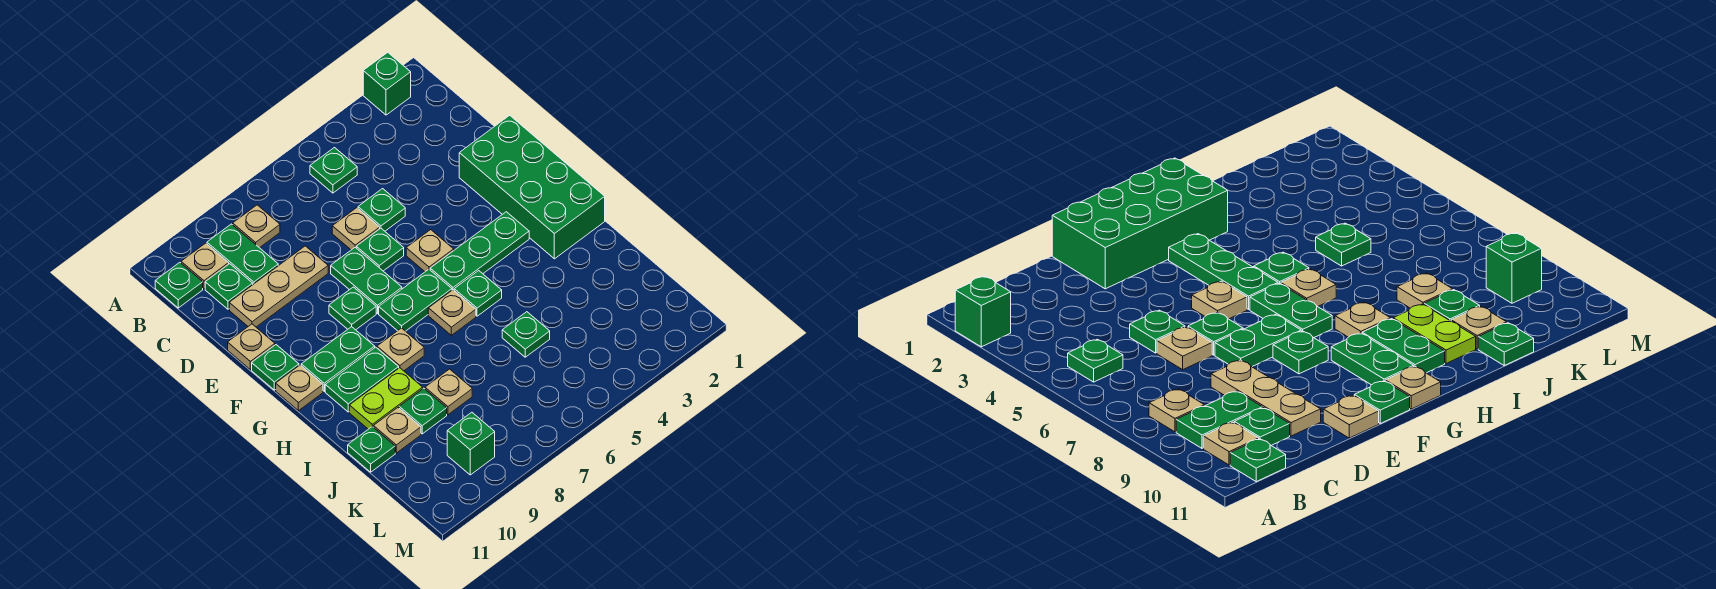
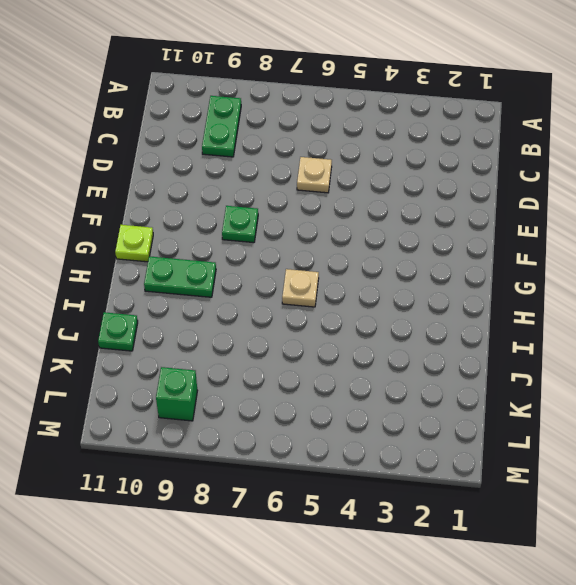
lime 1x1 plate [115,225,153,262] -> tan 1x1 plate [276,365,323,411]
none -> green 1x1 brick [363,52,411,115]
none -> green 1x1 plate [310,148,357,193]
none -> tan 1x1 plate [233,205,280,248]
none -> tan 1x1 plate [181,243,229,289]

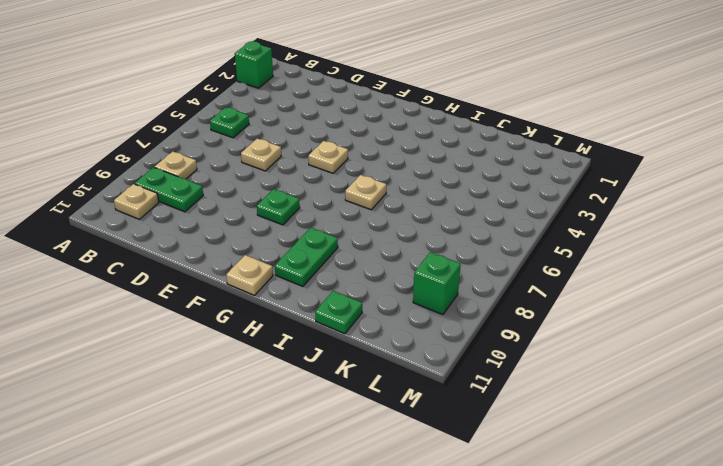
none -> green 1x1 plate [155,263,203,308]
none -> green 1x1 plate [205,264,253,309]
none -> green 1x1 plate [358,189,405,231]
none -> tan 1x3 plate [229,246,328,327]

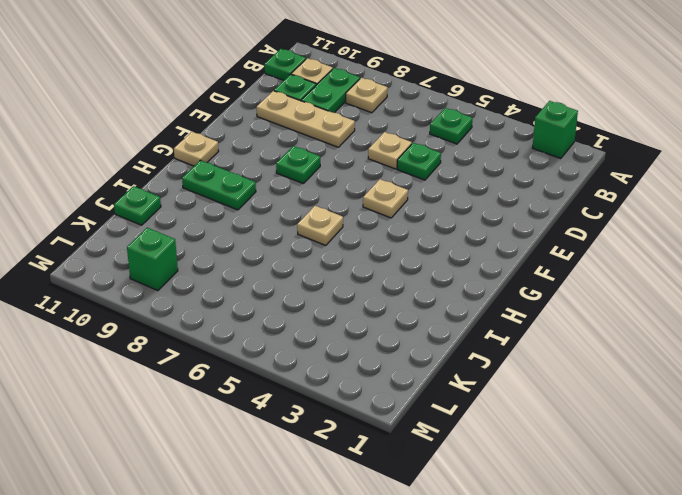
none -> green 2x4 brick [459,115,605,259]
none -> green 1x1 plate [356,228,404,271]
none -> green 1x2 plate [331,248,402,313]
none -> tan 1x1 plate [228,324,275,370]

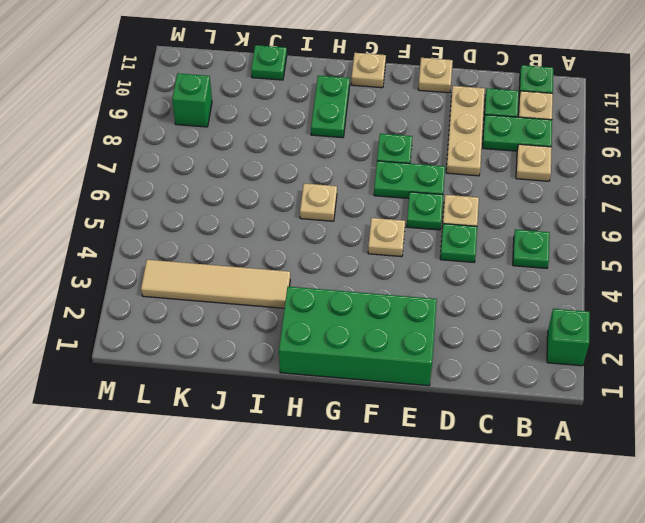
tan 1x4 tile [141,260,290,308] -> none
none -> green 1x1 plate [252,345,299,390]
none -> green 1x3 plate [430,212,529,290]
none -> green 1x2 plate [379,269,452,331]
none -> green 1x2 plate [301,327,375,391]

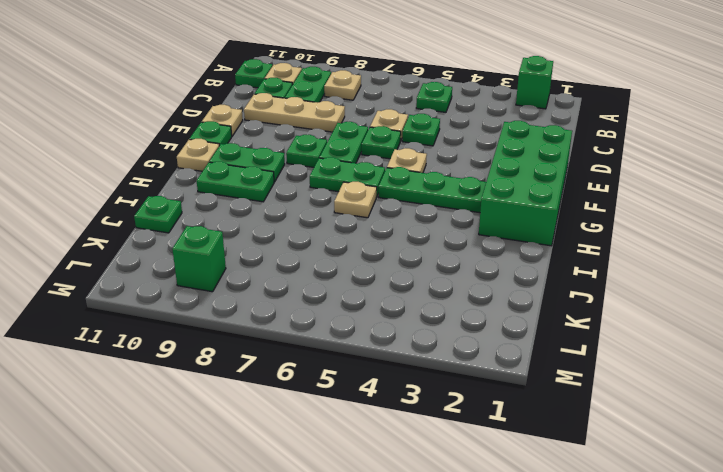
none -> green 1x1 plate [454,271,502,316]
none -> tan 1x1 plate [377,328,424,371]
none -> lime 1x2 plate [349,368,423,429]
none -> green 1x1 plate [502,312,550,357]

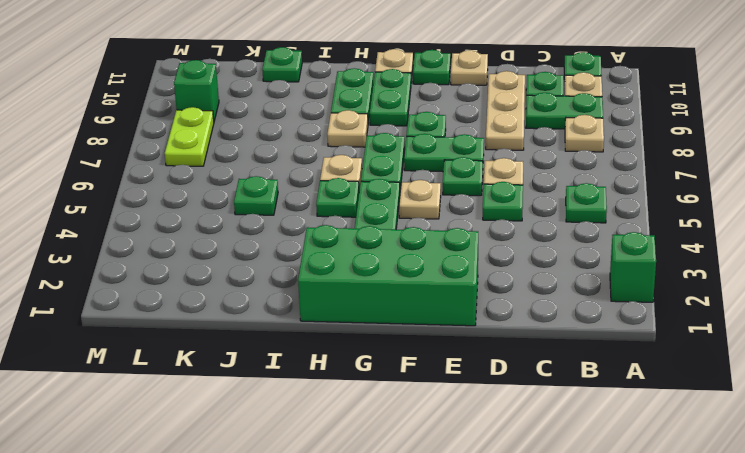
lime 1x2 plate [165,107,214,166] -> lime 1x2 plate moved to [349,368,423,429]
none -> tan 1x1 plate [425,369,472,415]
none -> green 1x1 plate [399,388,447,434]
none -> tan 1x1 plate [374,408,421,453]

